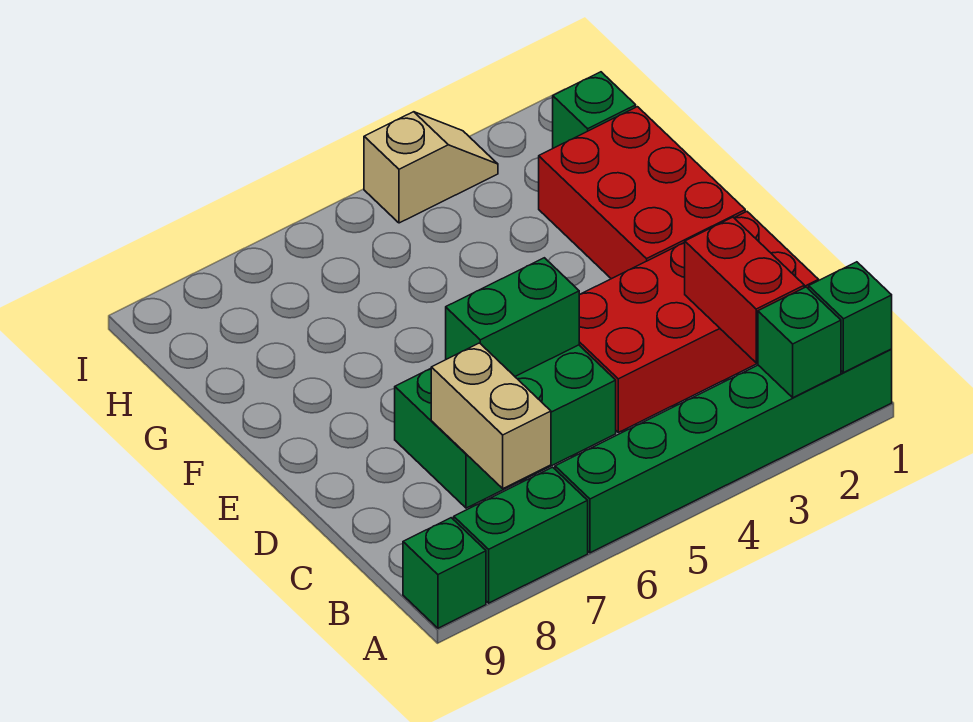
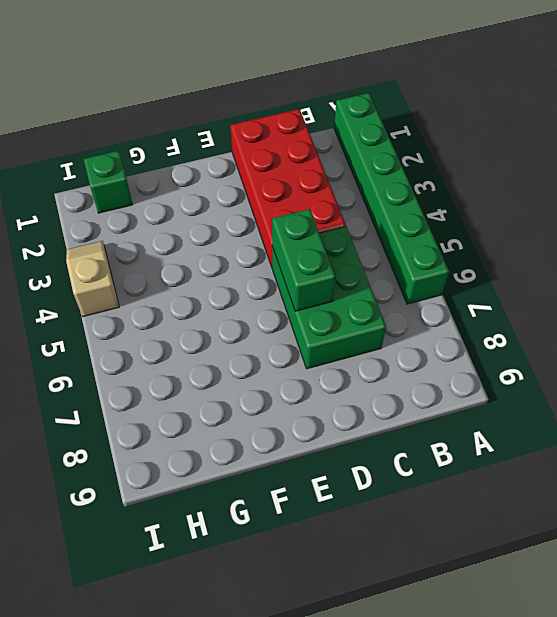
none -> green 1x2 brick [454,467,588,603]
none -> green 1x1 brick [403,518,486,628]
none -> red 2x3 brick [539,107,745,279]

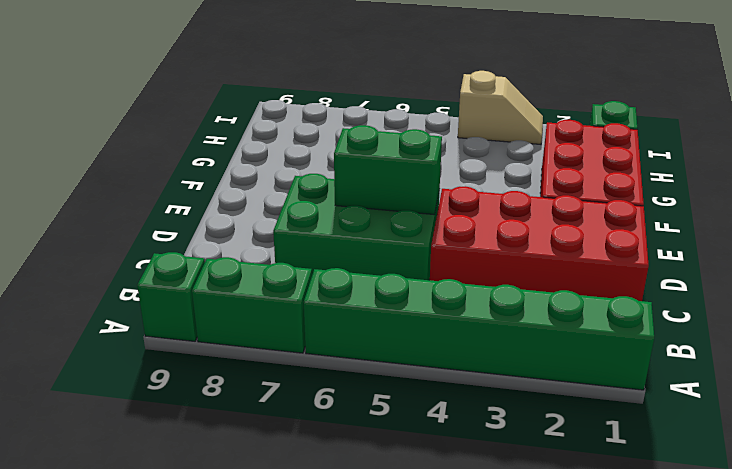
none -> green 1x1 brick [809,262,892,373]
none -> green 1x1 brick [758,287,841,398]
none -> red 1x2 brick [685,217,804,363]

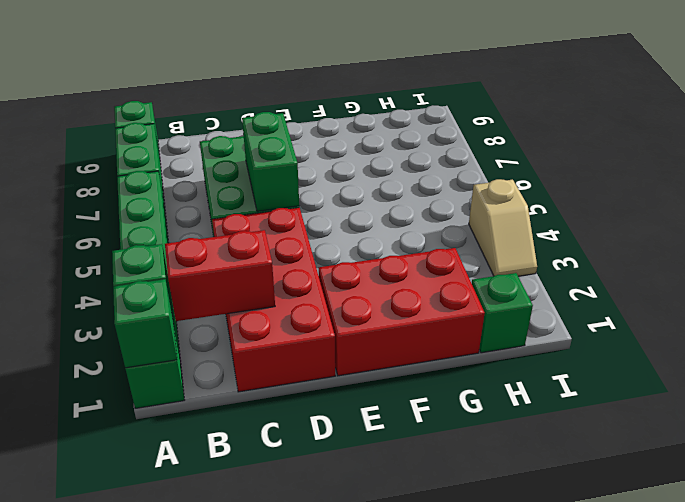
none -> tan 1x2 brick [431,343,551,488]

